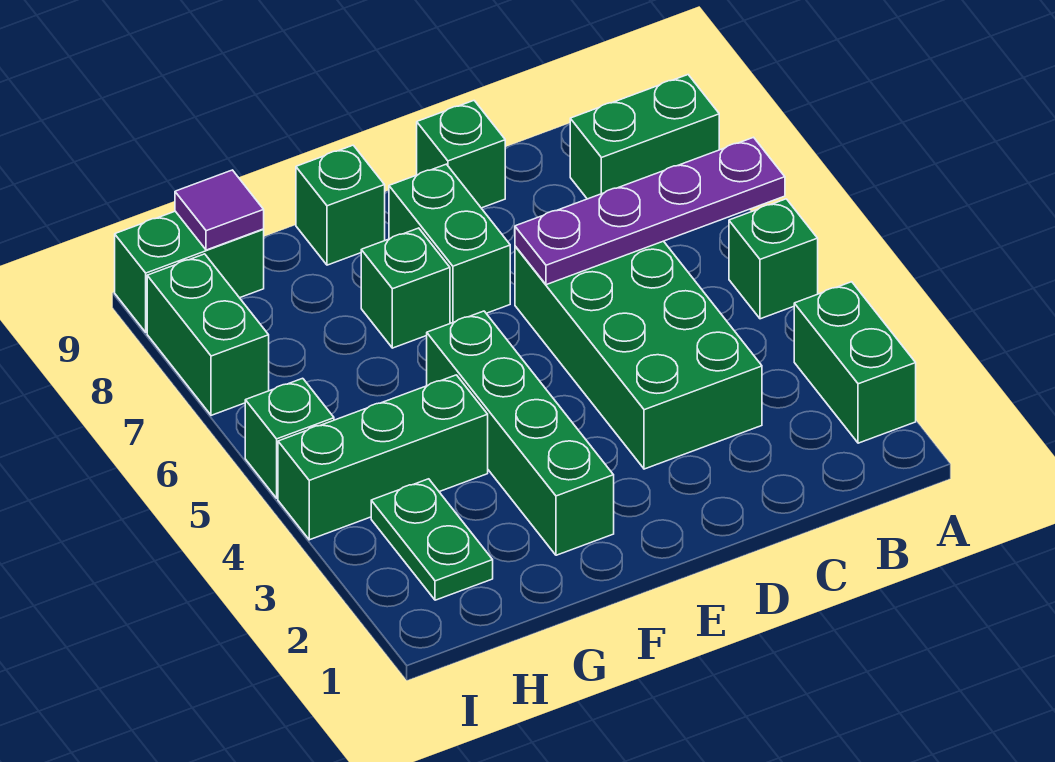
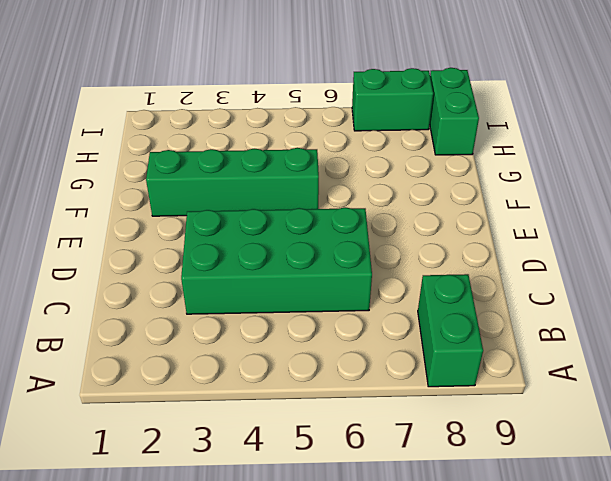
none -> green 1x2 brick [794,282,916,443]
none -> green 1x1 brick [729,199,818,319]
none -> green 1x1 brick [417,101,505,208]

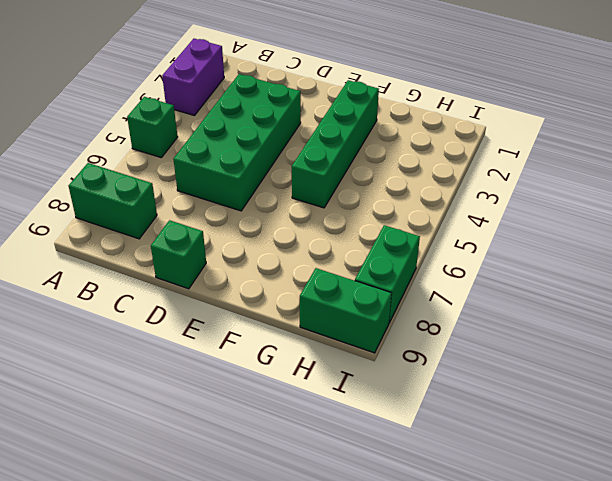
purple 1x2 brick [162,39,224,116] -> green 1x2 brick [794,282,916,443]
none -> green 1x2 brick [389,164,510,323]
none -> green 1x1 brick [361,228,450,348]
none -> green 1x1 brick [296,145,385,265]

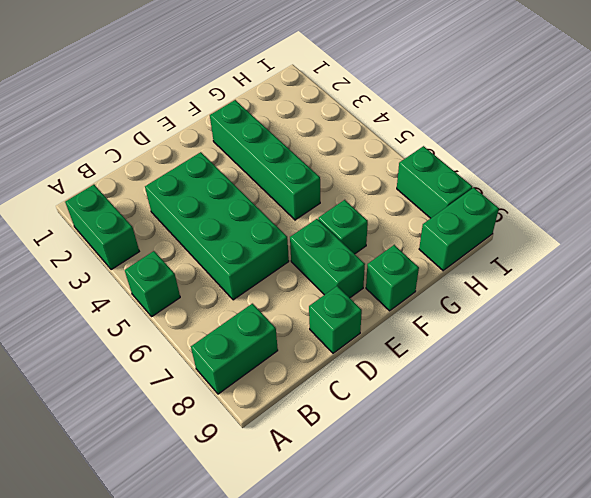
none -> green 1x3 brick [278,375,488,540]
none -> green 1x2 plate [371,479,493,600]
none -> green 1x1 brick [245,378,334,498]

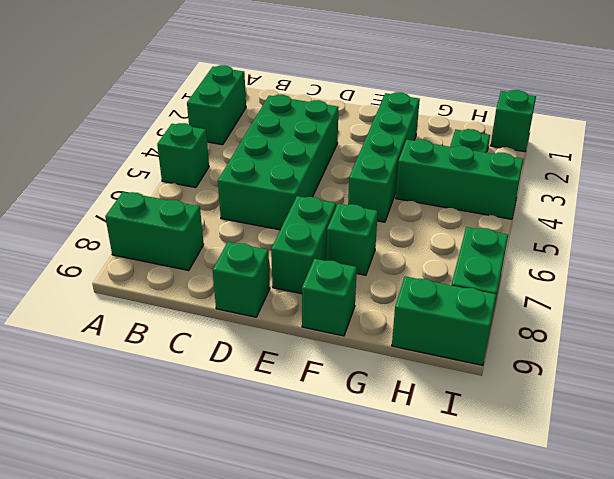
green 1x1 brick [491,90,536,152] -> green 1x1 brick moved to [245,378,334,498]
none -> purple 1x4 plate [515,137,785,285]
none -> purple 1x1 tile [175,170,264,250]

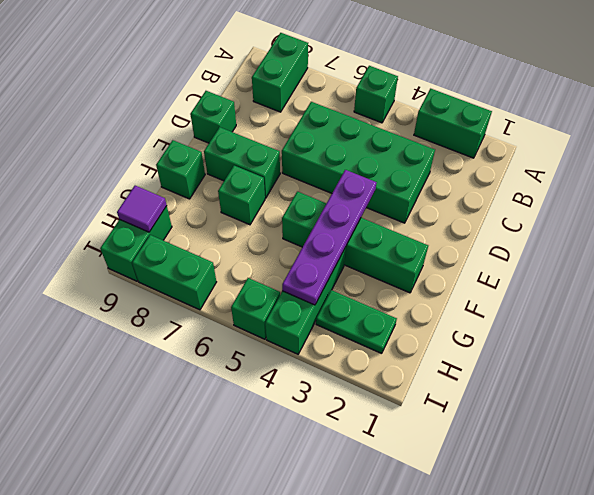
purple 1x4 plate [282,170,377,305] -> purple 1x4 plate moved to [515,137,785,285]

